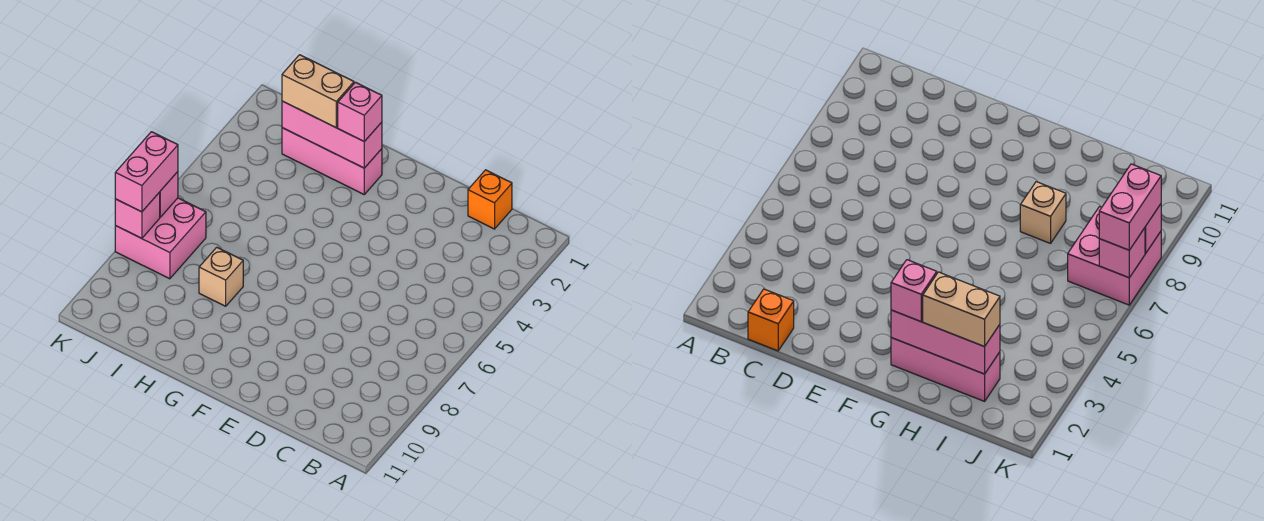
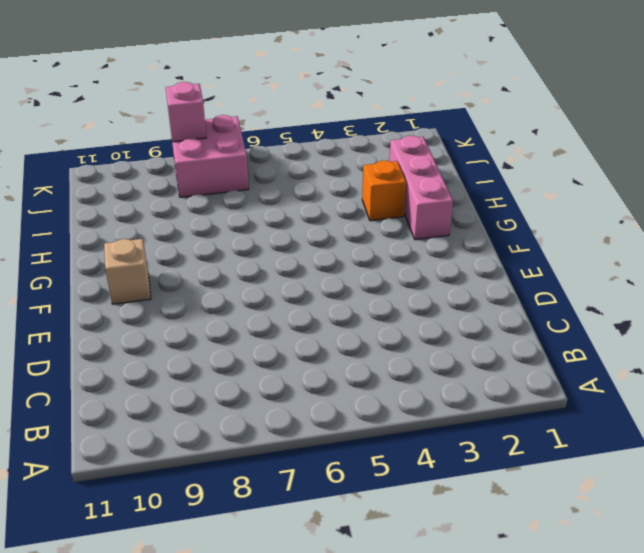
tan 1x1 brick [104,239,151,304] -> tan 1x1 brick moved to [199,247,243,306]
orange 1x1 brick [362,160,406,221] -> orange 1x1 brick moved to [468,170,512,229]
none -> pink 1x3 brick [282,101,382,168]
none -> pink 1x1 brick [159,172,178,217]

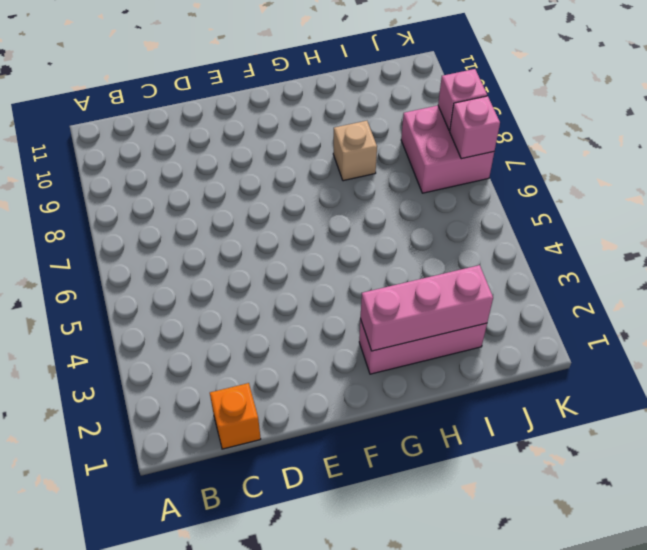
none -> pink 1x1 brick [338,82,382,141]
none -> tan 1x2 brick [282,55,354,127]

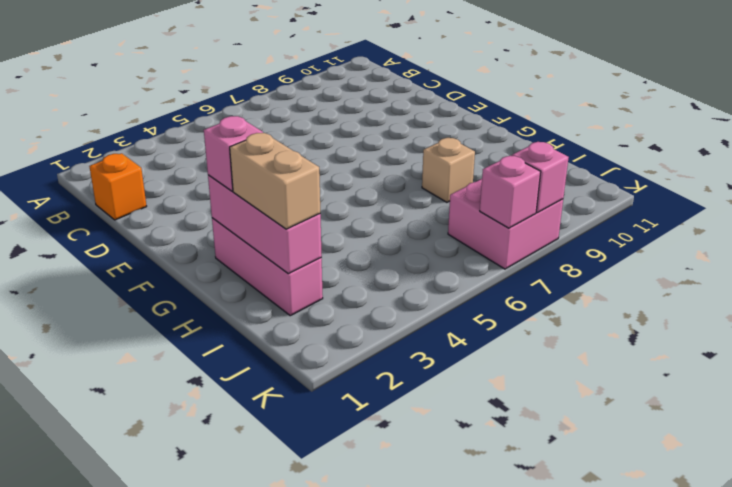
none -> pink 1x2 brick [115,132,178,212]

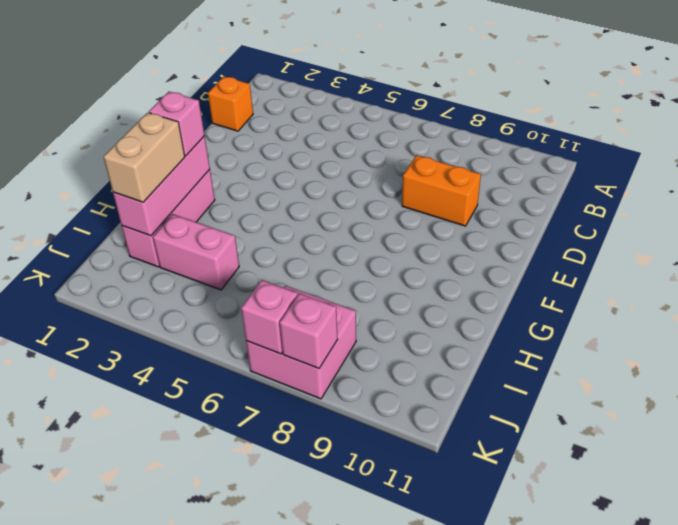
orange 1x2 brick [402,155,481,226] -> none
pink 1x2 brick [153,214,239,290] -> pink 1x2 brick moved to [115,132,178,212]
none -> tan 1x1 brick [199,247,243,306]

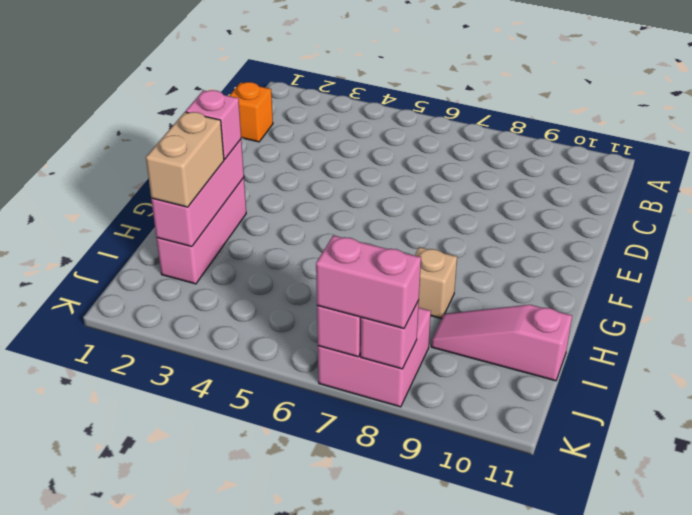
pink 1x3 slope [431,305,572,381] -> none

